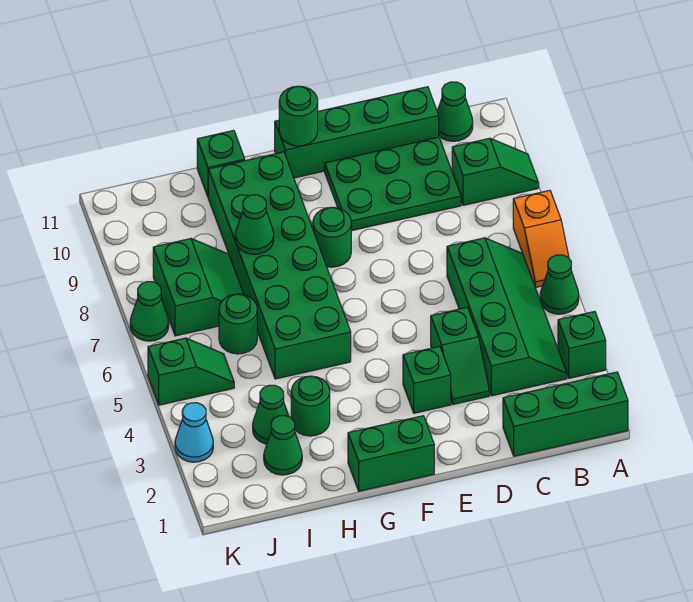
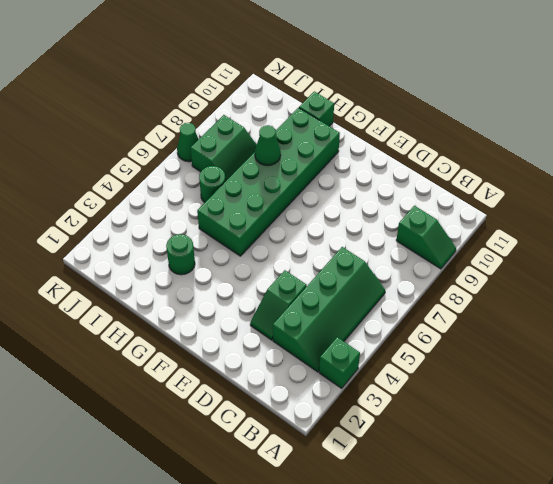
none -> green 1x3 brick [503,372,628,456]
none -> green 1x1 cone [540,255,579,314]
none -> orange 1x2 slope [513,190,569,288]

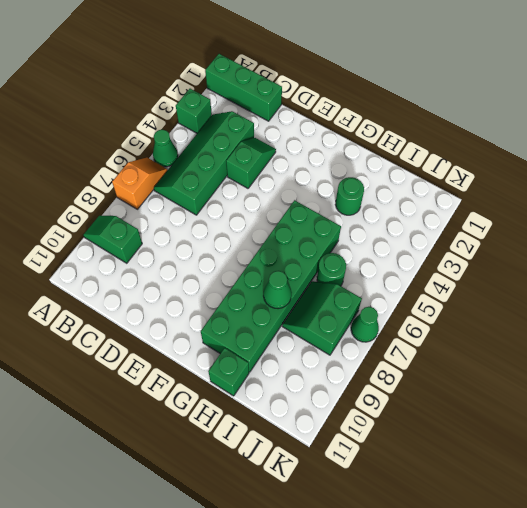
none -> green 1x1 cone [437,82,473,141]
none -> green 2x3 plate [325,137,461,231]
none -> green 1x4 brick [275,87,439,178]

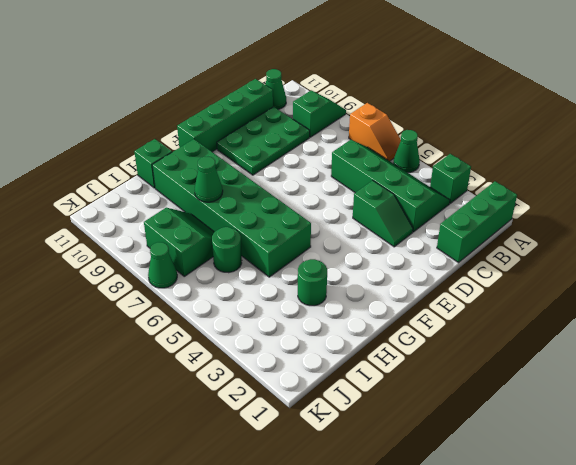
none -> green 1x1 brick [403,346,451,413]
none -> green 1x2 brick [348,416,434,491]
none -> green 1x1 round brick [313,207,351,267]

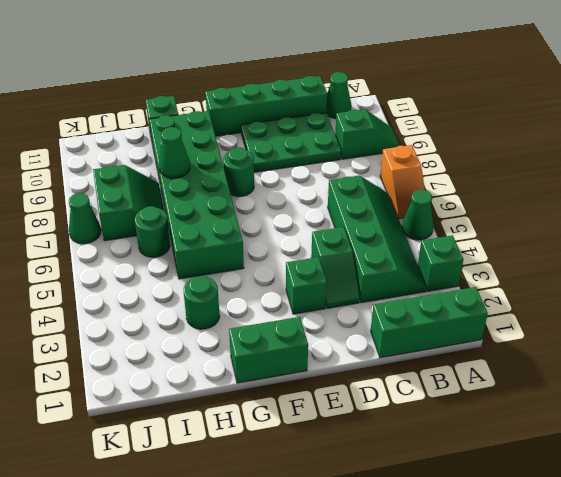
none -> green 1x1 cone [264,416,302,475]
none -> green 1x1 cone [253,385,289,444]
none -> green 1x2 slope [148,338,234,405]

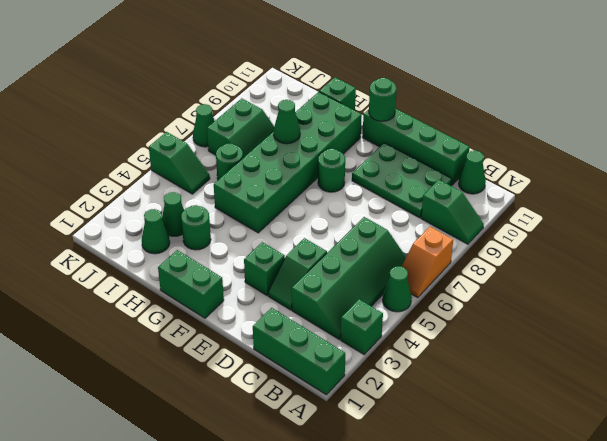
none -> cyan 1x1 cone [175,403,213,462]

